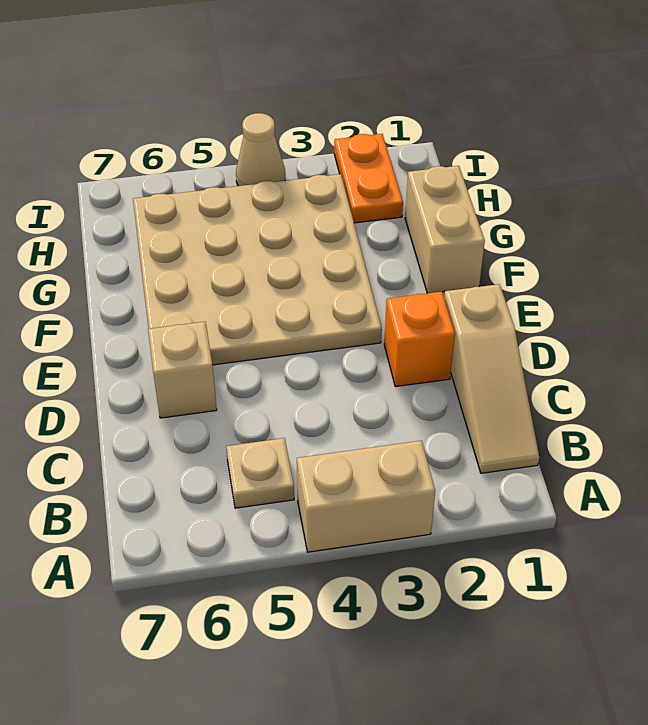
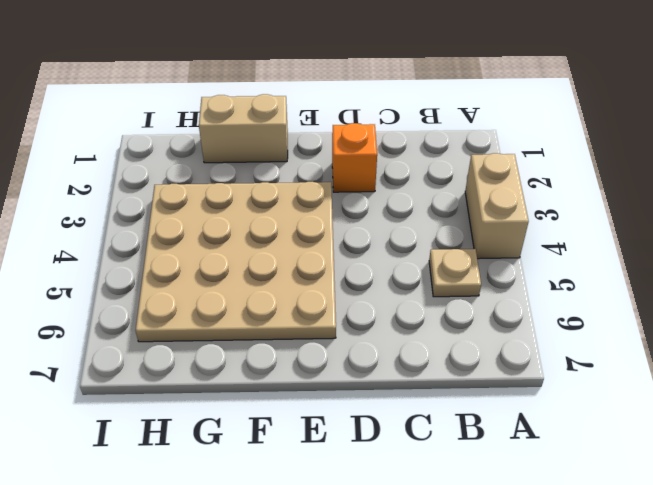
none -> tan 1x3 slope [444,284,539,473]
none -> tan 1x1 brick [148,322,217,418]

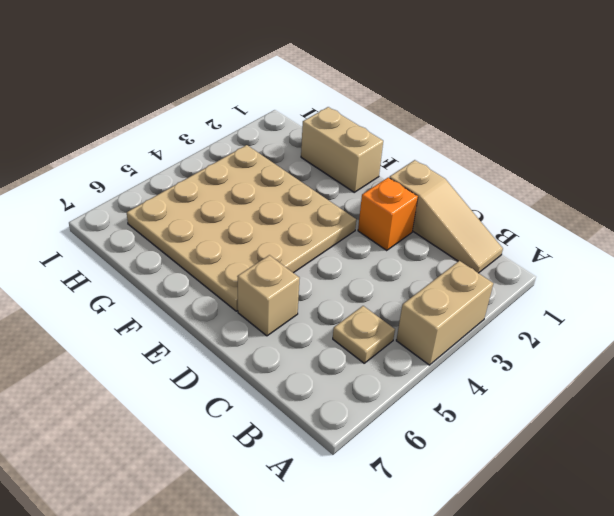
none -> orange 1x2 plate [334,134,403,223]
none -> tan 1x1 cone [236,113,285,186]

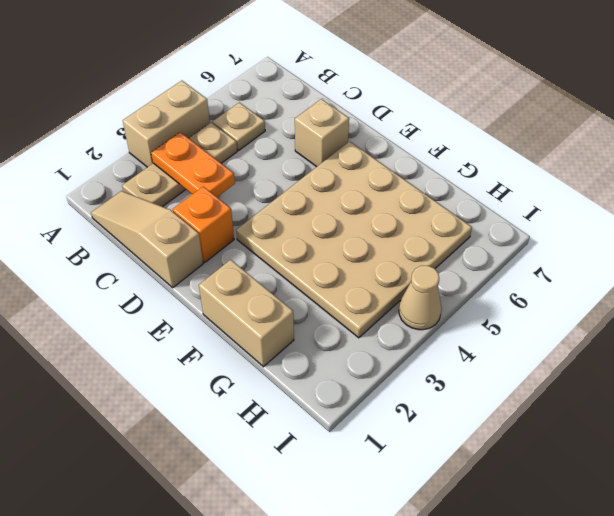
tan 1x3 plate [122,123,237,207] -> none
orange 1x2 plate [151,132,235,197] -> orange 1x2 plate moved to [334,134,403,223]

